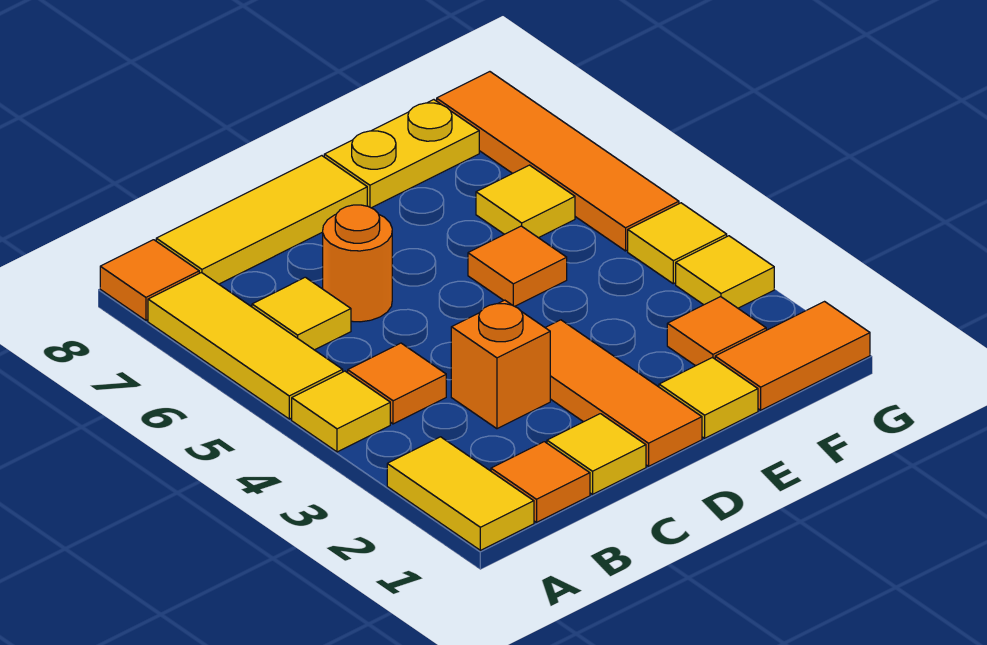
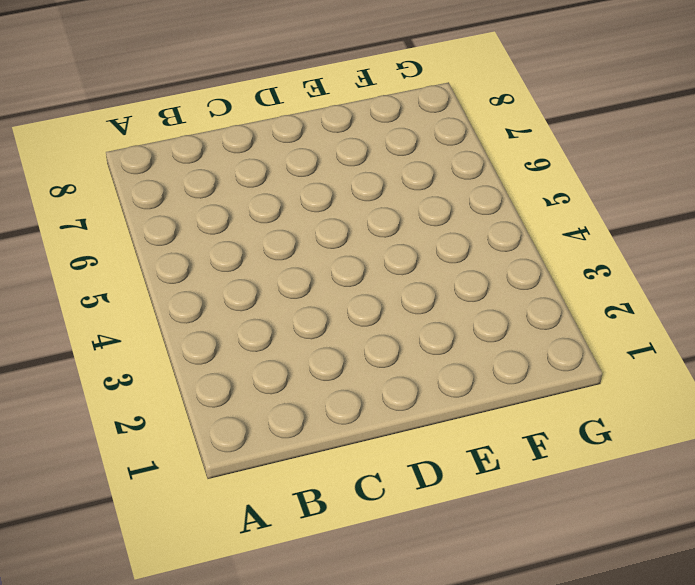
none -> yellow 1x2 tile [387,437,534,550]
none -> yellow 1x1 tile [292,371,390,452]
none -> yellow 1x3 tile [148,273,343,419]

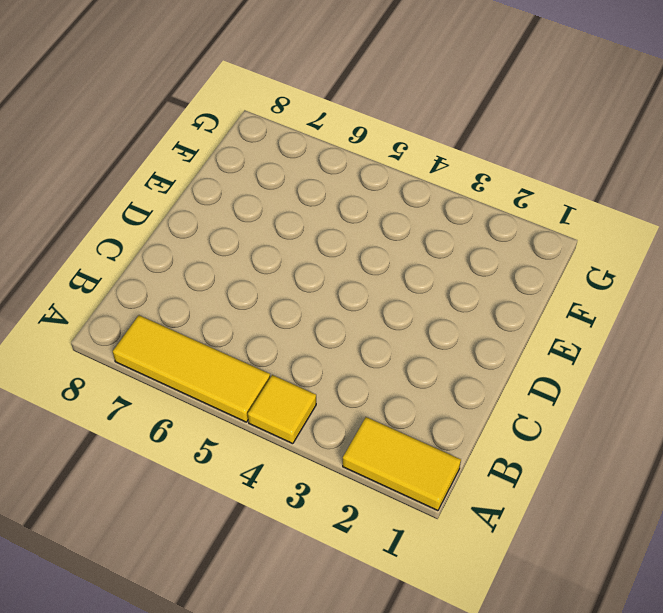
none -> orange 1x1 tile [100,240,199,320]
none -> orange 1x1 tile [491,442,590,522]
none -> orange 1x1 tile [348,343,446,424]

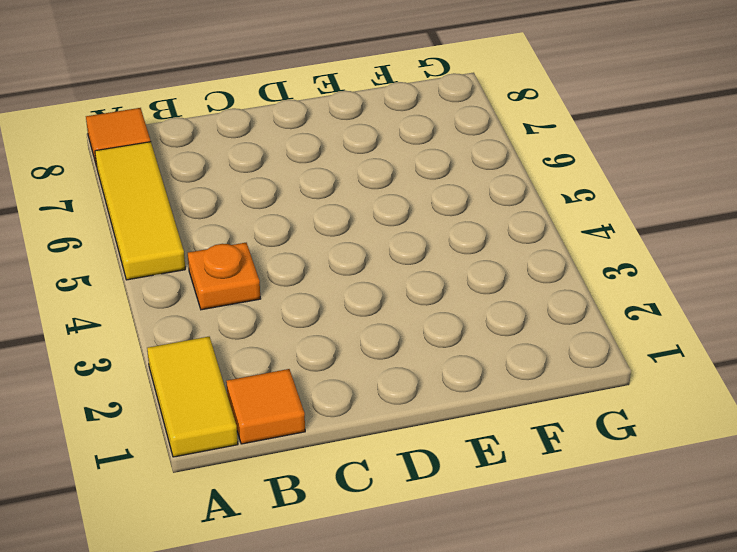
orange 1x1 plate [188,243,260,310] -> orange 1x1 tile [348,343,446,424]
none -> yellow 1x1 tile [292,371,390,452]
none -> yellow 1x1 tile [252,277,351,350]
none -> yellow 1x3 tile [156,156,367,284]

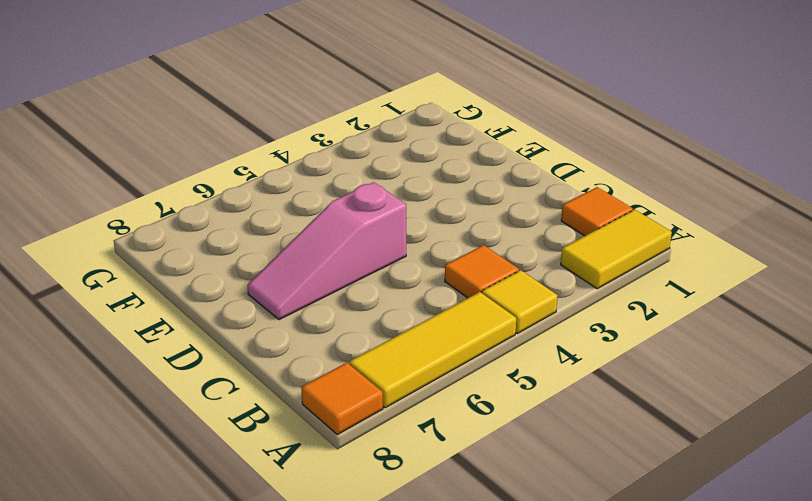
pink 1x3 slope [247,182,406,320] -> none
none -> yellow 1x1 tile [252,277,351,350]
none -> yellow 1x3 tile [156,156,367,284]
none -> yellow 1x1 tile [547,414,646,494]

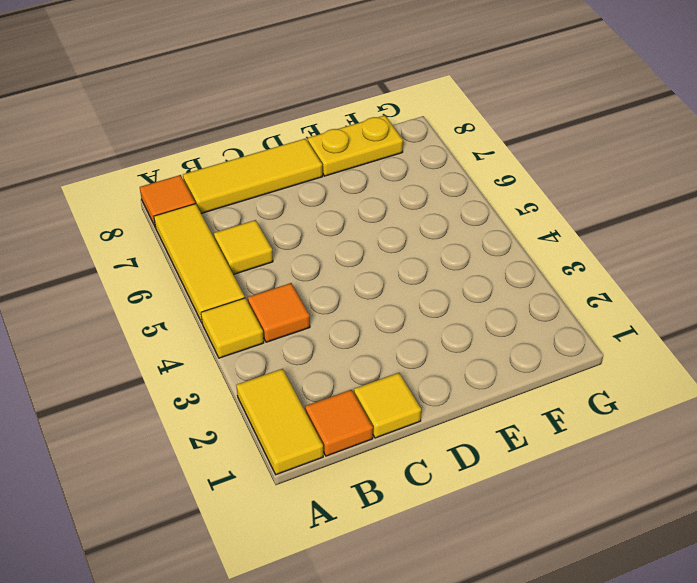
none -> orange 1x1 brick [451,300,550,429]
none -> orange 1x1 round brick [323,205,392,322]
none -> orange 1x3 tile [545,320,702,466]

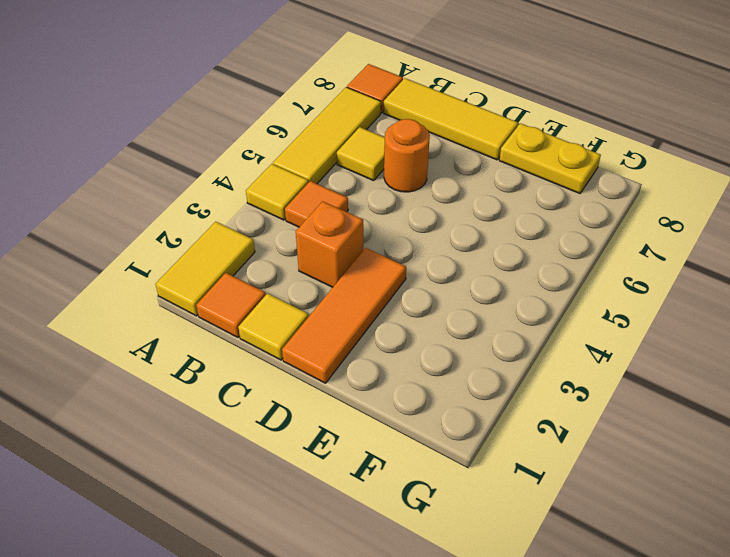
none -> yellow 1x1 tile [659,358,758,438]
none -> orange 1x1 tile [468,226,567,306]
none -> orange 1x2 tile [715,302,870,410]

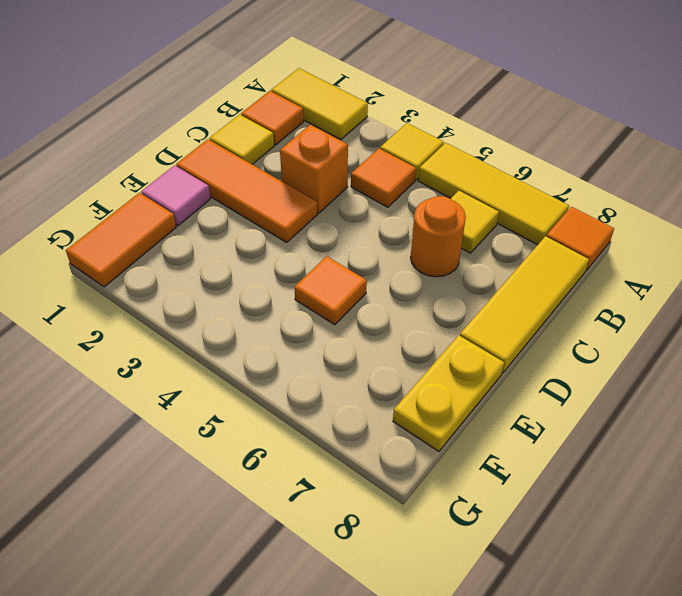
pink 1x1 tile [141,165,211,226] -> yellow 1x1 tile [659,358,758,438]
none -> orange 1x1 tile [667,297,766,366]
none -> yellow 1x1 tile [476,165,575,238]
none -> yellow 1x1 tile [676,236,774,308]

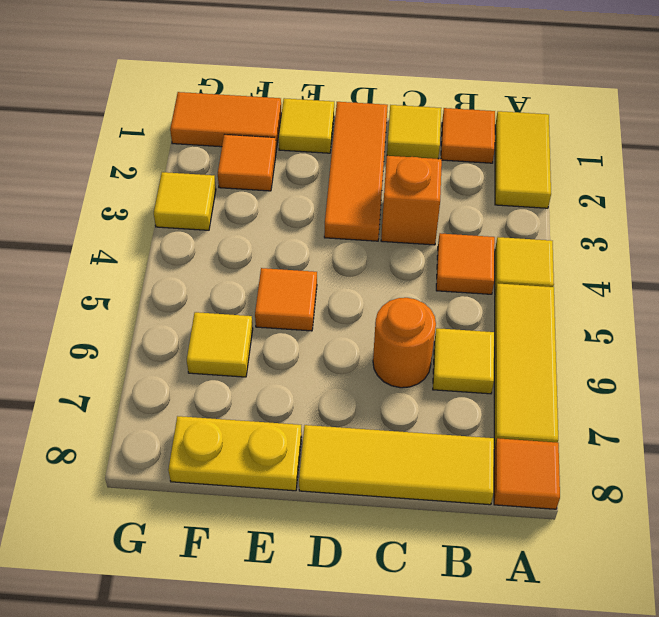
none -> yellow 1x1 tile [628,203,727,284]
none -> orange 1x4 tile [437,72,679,251]

